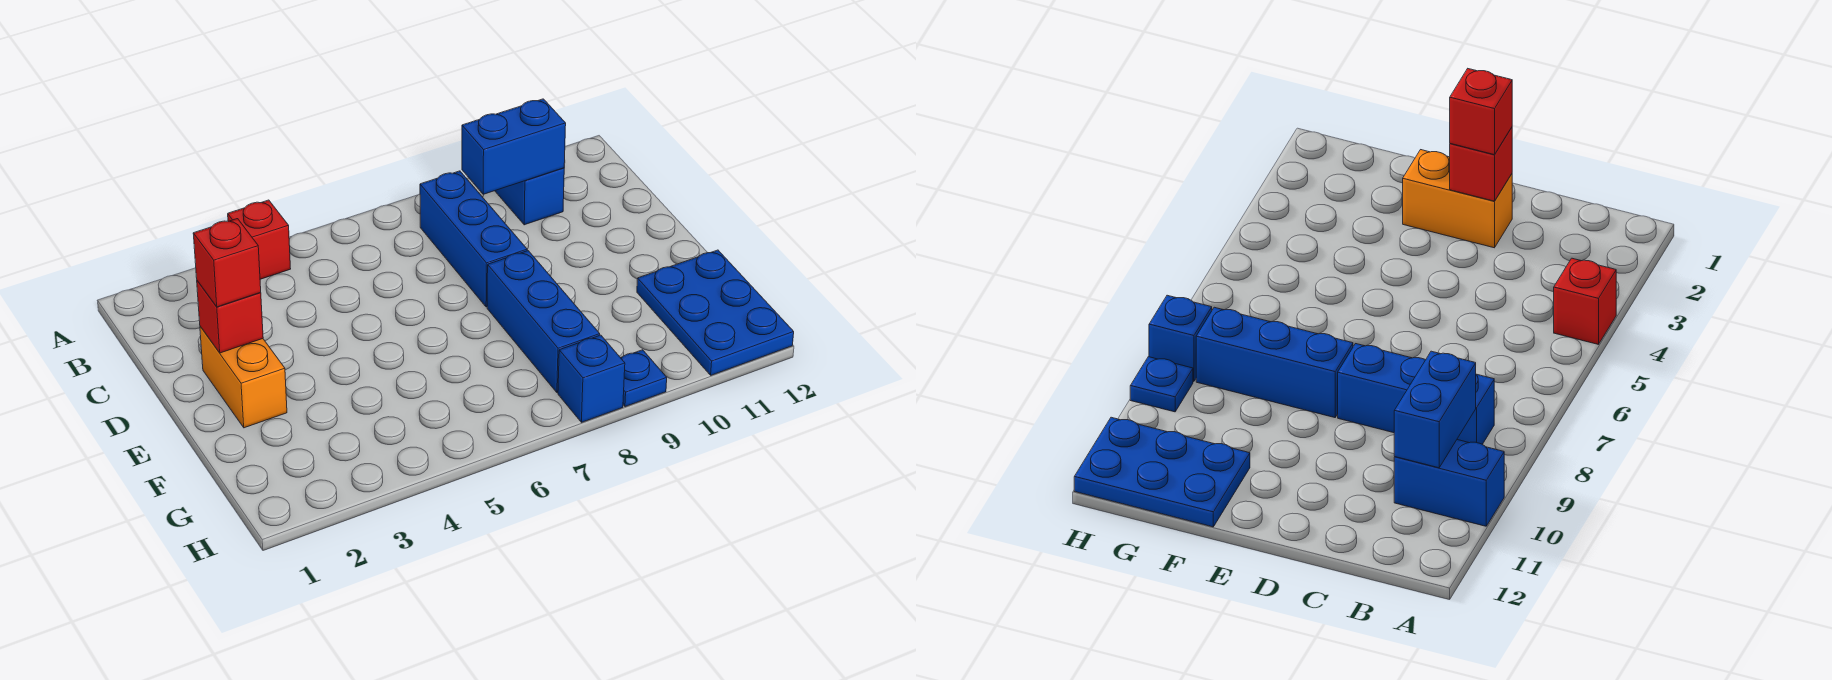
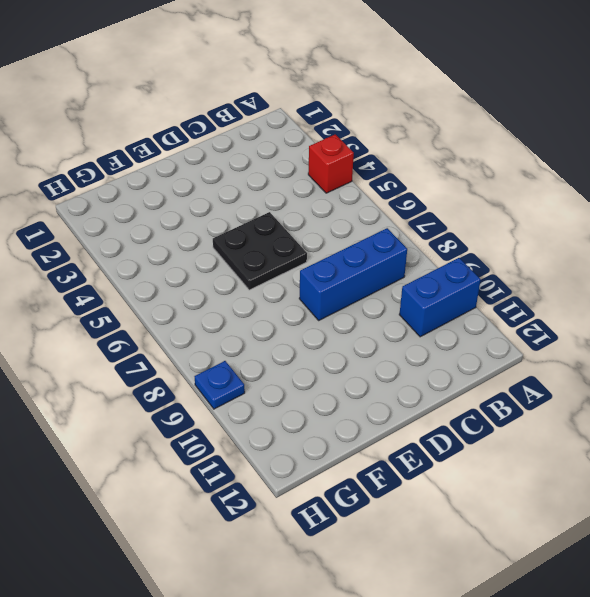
black 2x2 plate [213,212,307,290] -> none
none -> orange 1x2 brick [200,327,287,428]
none -> blue 1x3 brick [487,251,600,393]

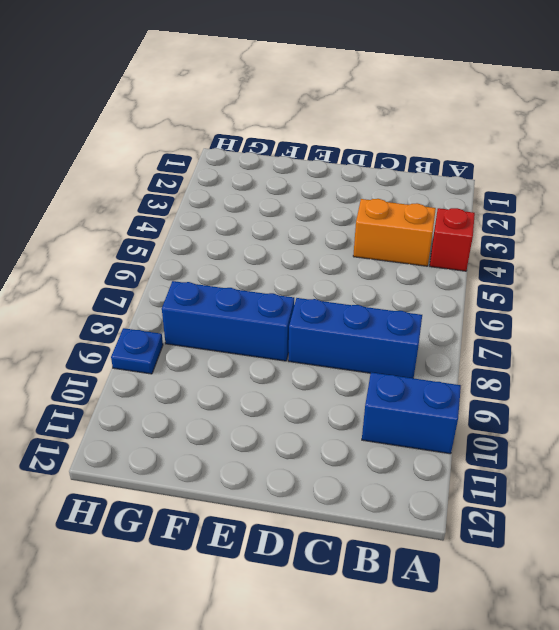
orange 1x2 brick [353,199,436,266] -> orange 1x2 brick moved to [200,327,287,428]
none -> blue 2x3 plate [637,250,794,375]
none -> blue 1x1 brick [558,335,625,422]

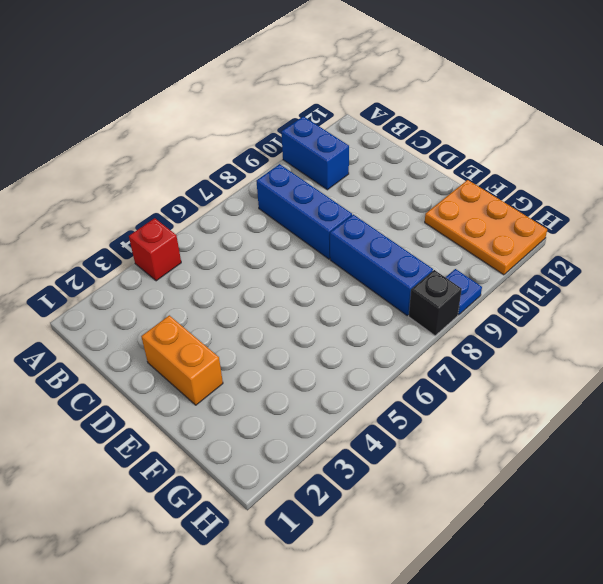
orange 2x3 plate [425,180,547,275] -> blue 2x3 plate [637,250,794,375]
black 1x1 brick [409,270,462,336] -> blue 1x1 brick [558,335,625,422]
none -> blue 1x2 brick [462,99,566,194]
none -> red 1x1 brick [197,281,263,353]

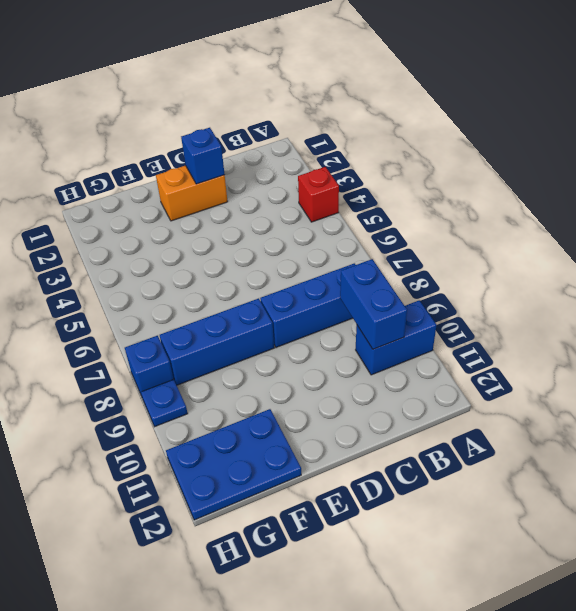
blue 1x1 brick [181,128,225,184] -> red 1x1 brick [197,281,263,353]
none -> red 1x1 brick [193,219,261,307]

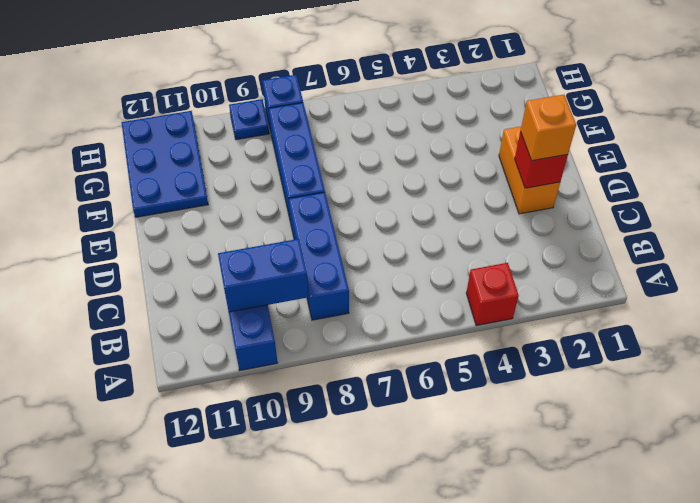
orange 1x1 brick [521,95,576,161] -> red 1x1 brick [193,219,261,307]

